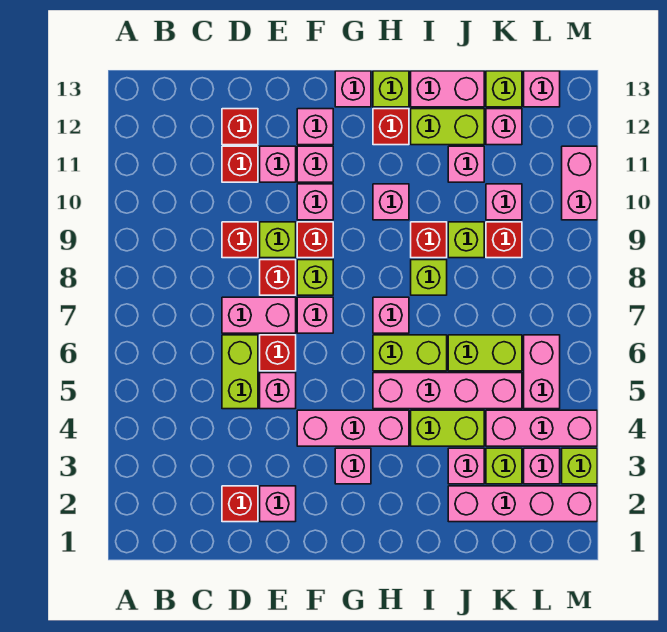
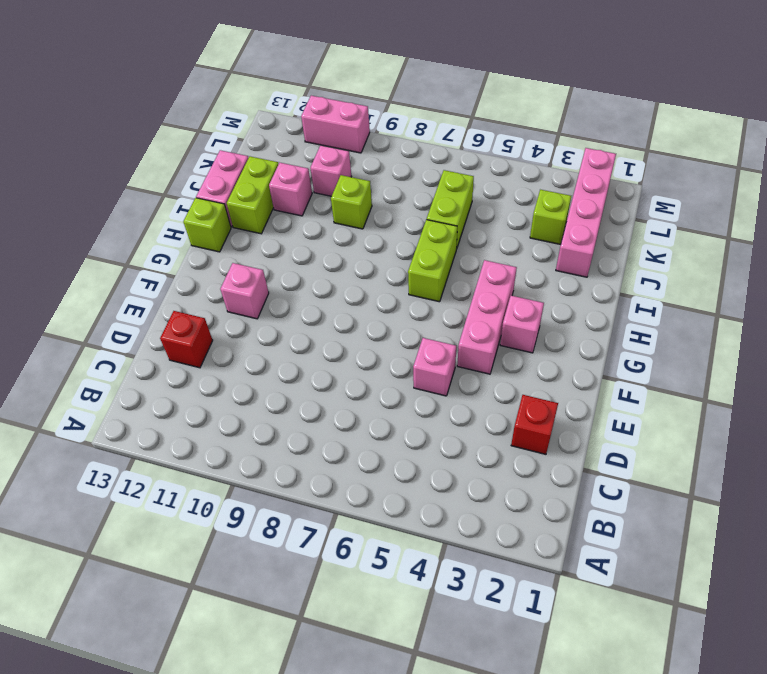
none -> lime 1x2 brick [222,335,258,409]
none -> pink 1x2 brick [222,297,296,333]
none -> red 1x1 brick [222,222,258,258]
none -> red 1x1 brick [222,146,258,182]

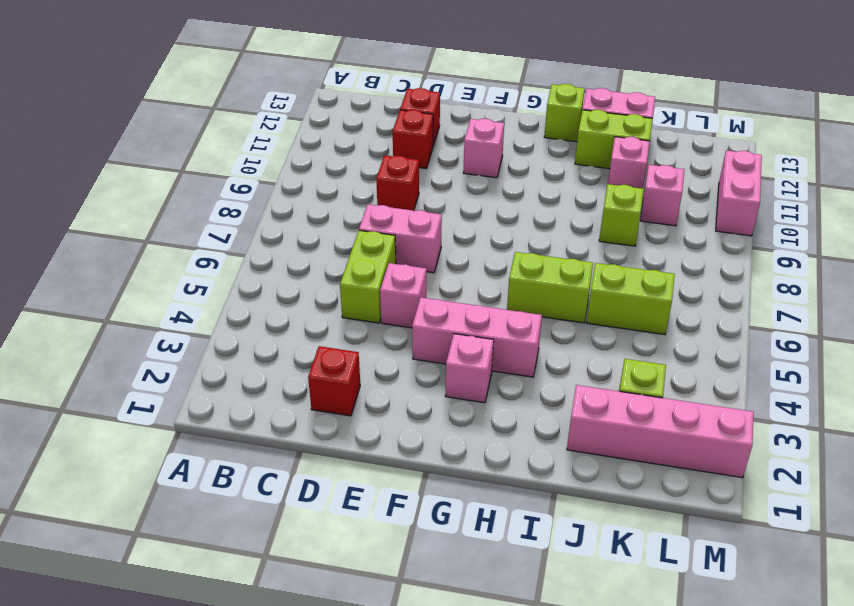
none -> pink 1x1 brick [260,486,296,522]
none -> red 1x1 brick [260,335,296,371]
none -> red 1x1 brick [260,260,296,295]
none -> lime 1x1 brick [260,222,296,258]

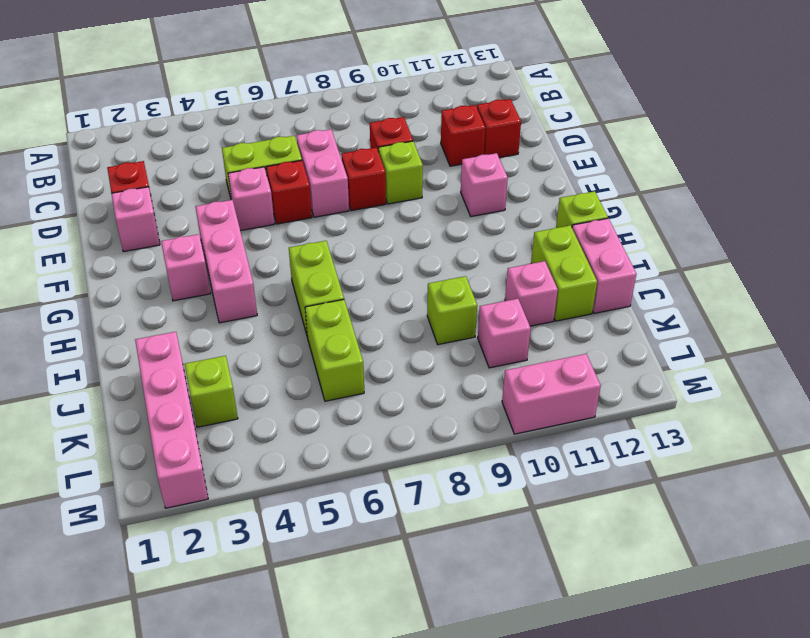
none -> pink 1x1 brick [260,146,296,182]
none -> pink 1x1 brick [297,297,333,333]
none -> lime 1x1 brick [297,260,333,295]
none -> red 1x1 brick [297,222,333,258]

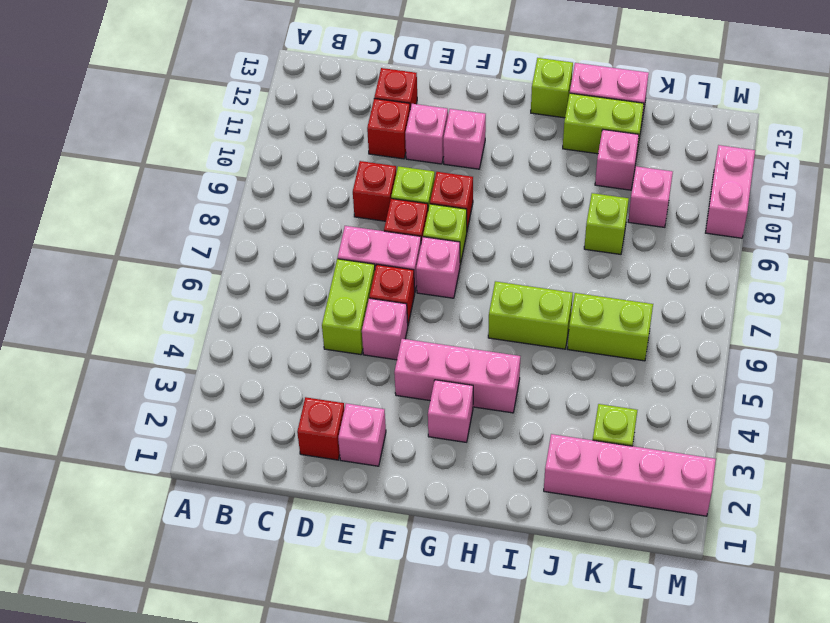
none -> pink 1x1 brick [297,184,333,220]
none -> pink 1x1 brick [297,109,333,145]
none -> pink 1x1 brick [335,71,371,107]
none -> pink 1x4 brick [373,373,522,409]

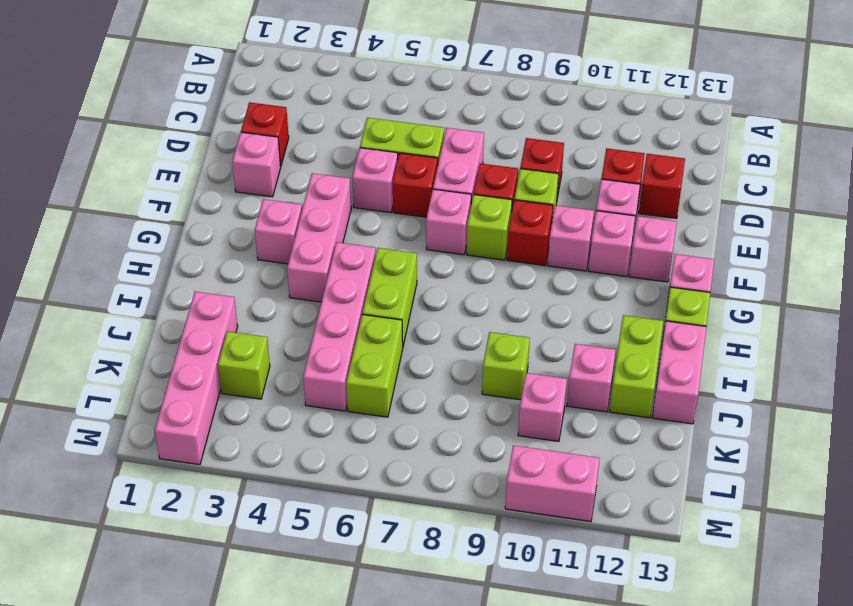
none -> pink 1x1 brick [373,297,409,333]
none -> pink 1x1 brick [373,184,409,220]
none -> red 1x1 brick [373,109,409,145]
none -> lime 1x2 brick [411,410,484,446]

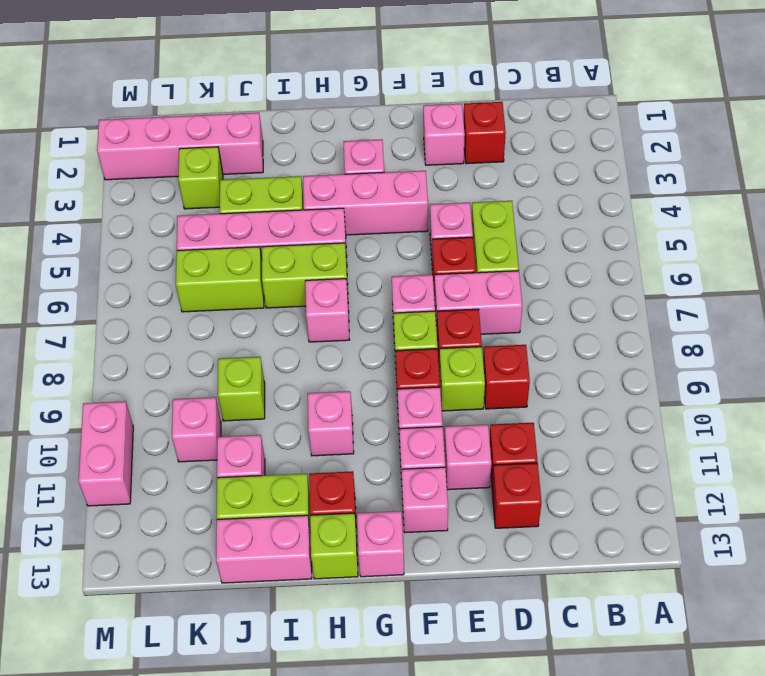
none -> lime 1x1 brick [411,260,447,295]
none -> red 1x1 brick [411,222,447,258]
none -> pink 1x1 brick [448,448,484,484]
none -> pink 1x3 brick [486,410,597,446]

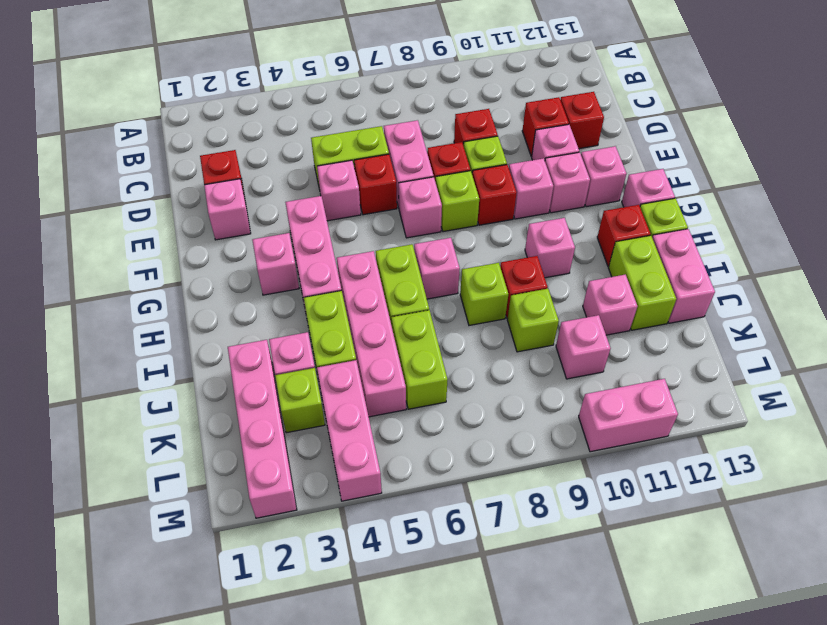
none -> red 1x1 brick [486,222,522,258]
none -> pink 1x1 brick [486,109,522,145]
none -> lime 1x1 brick [486,71,522,107]
none -> pink 1x1 brick [524,448,560,484]

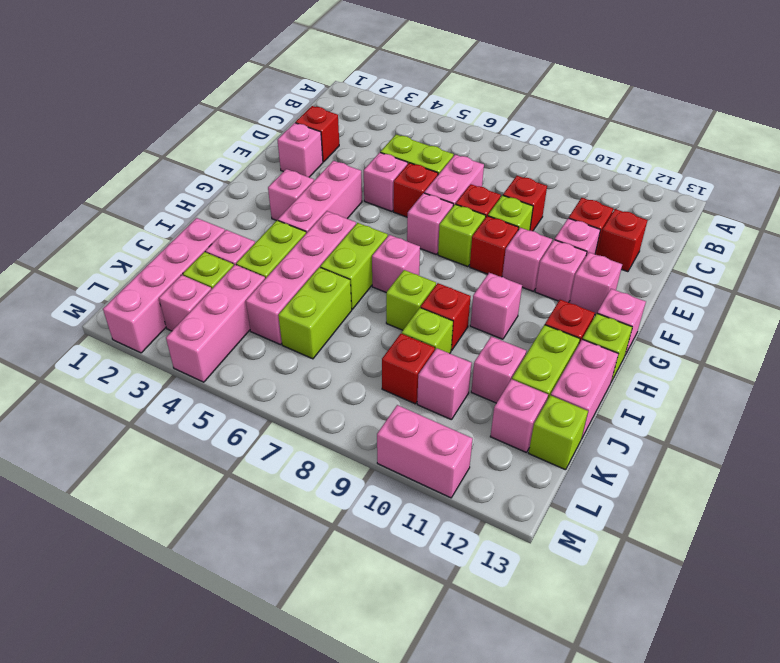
none -> pink 1x2 brick [524,335,560,409]
none -> pink 1x1 brick [524,71,560,107]
none -> lime 1x1 brick [562,448,597,484]

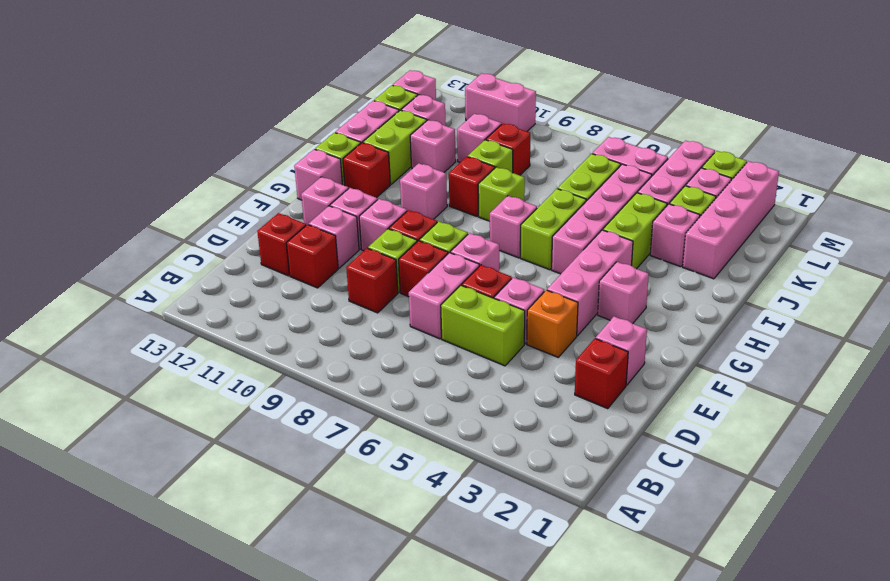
orange 1x1 brick [527,290,578,357] -> none

